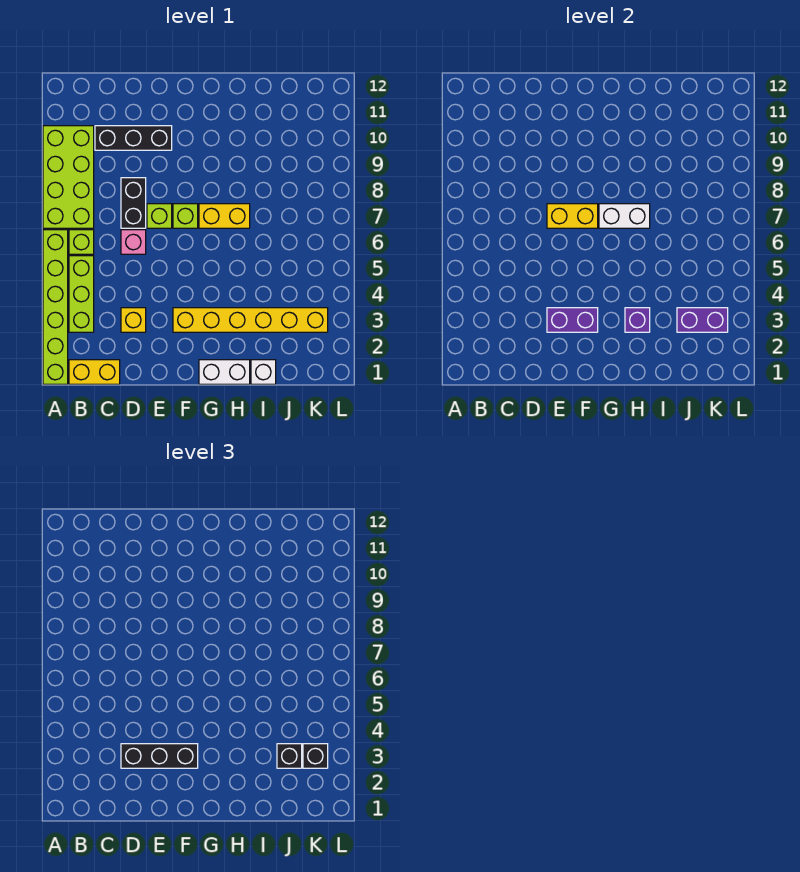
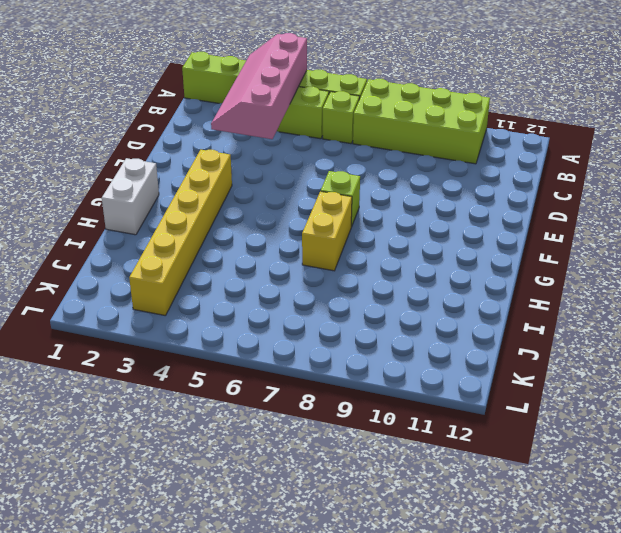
pink 2x4 slope [211,33,307,139] -> none
none -> yellow 1x2 brick [69,360,120,384]
none -> black 1x3 brick [95,126,172,150]
none -> yellow 1x1 brick [121,308,146,332]

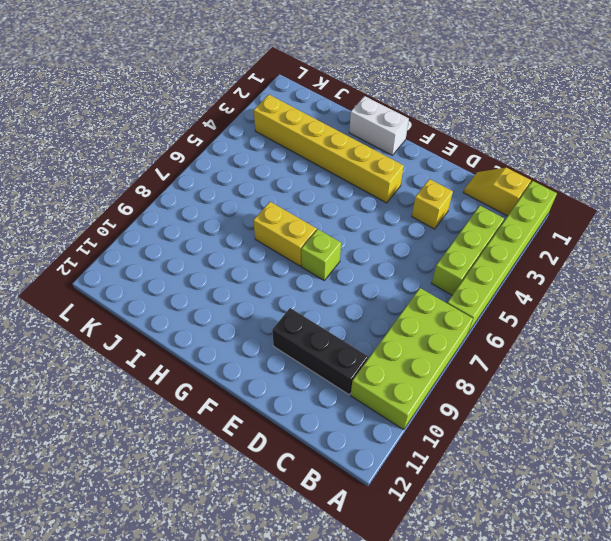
yellow 1x2 slope [464,168,531,216] -> yellow 1x2 brick [69,360,120,384]
none -> lime 1x1 brick [69,230,94,254]
none -> pink 1x1 brick [121,230,146,254]
none -> black 1x2 brick [121,178,146,228]

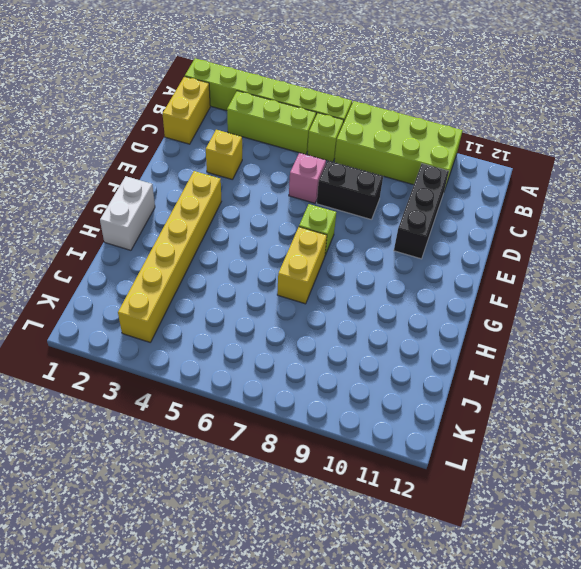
none -> lime 1x1 brick [147,204,172,228]
none -> white 1x1 brick [251,360,276,384]
none -> purple 1x2 brick [547,308,598,332]

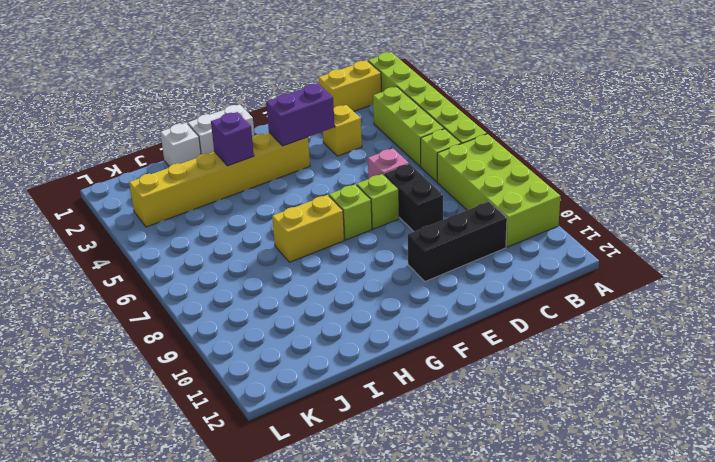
none -> yellow 1x2 brick [547,204,598,228]
none -> white 1x2 brick [599,204,650,228]
none -> purple 1x2 brick [677,308,728,332]

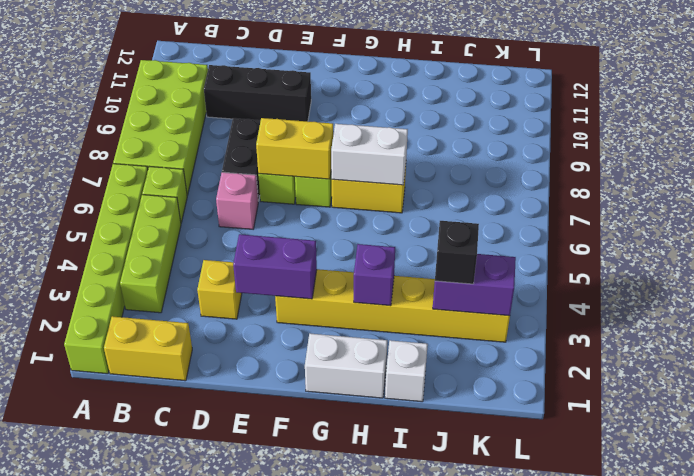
none -> black 1x3 brick [121,744,198,768]
none -> black 1x1 brick [303,744,328,768]

